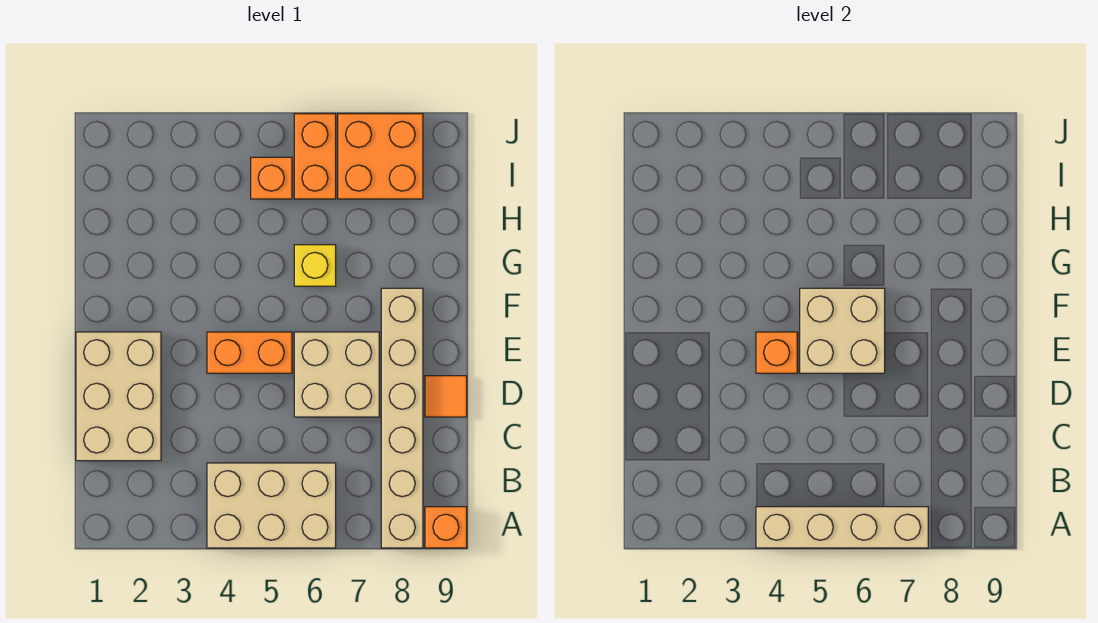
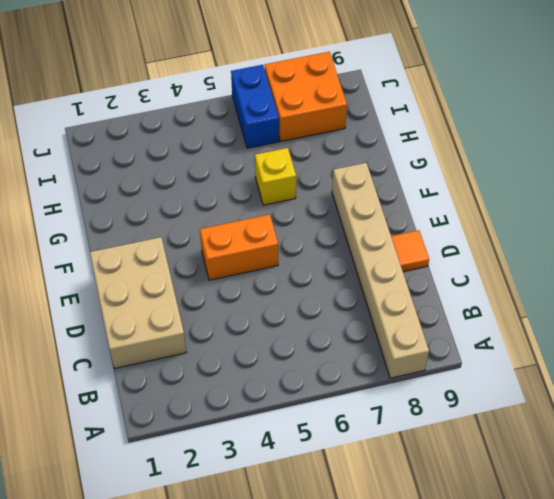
blue 1x2 brick [231,65,279,148] -> orange 1x2 brick [294,114,336,199]
none -> tan 2x3 brick [207,463,336,548]
none -> orange 1x1 brick [425,507,467,548]
none -> tan 2x2 brick [294,332,379,417]

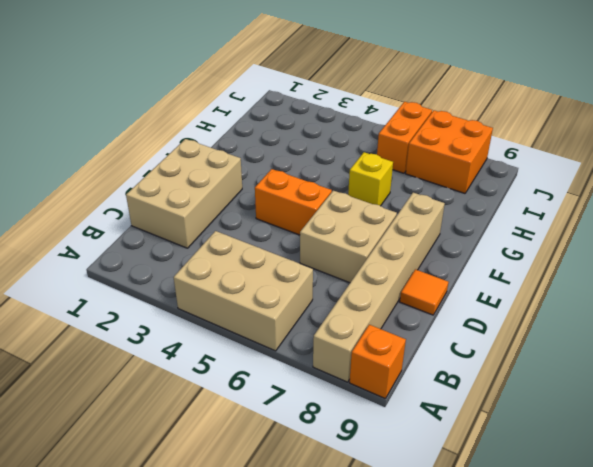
none -> orange 1x1 brick [251,157,292,199]
none -> tan 1x4 brick [756,507,928,548]
none -> orange 1x1 brick [756,332,797,373]

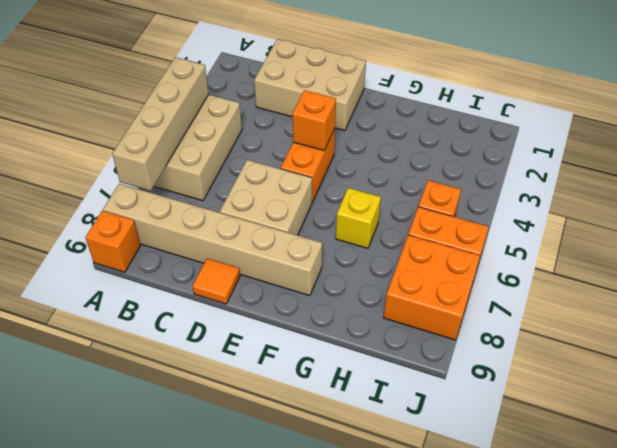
none -> tan 2x2 brick [800,288,885,373]

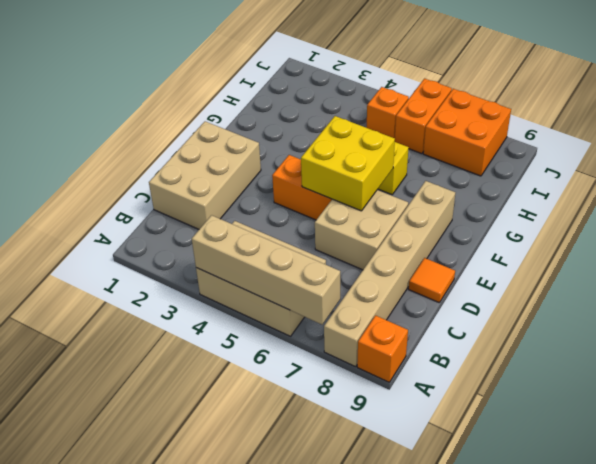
yellow 2x2 brick [301,116,395,211] -> tan 2x2 brick [800,288,885,373]
none -> orange 1x1 brick [756,332,797,373]

